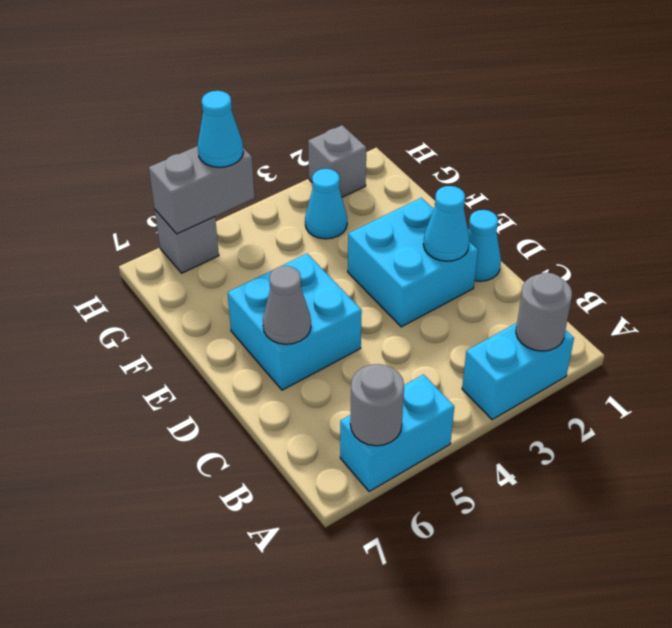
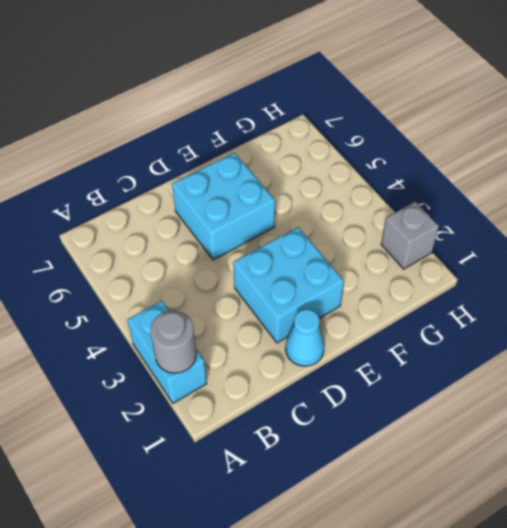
none -> cyan 1x2 brick [340,375,454,492]
none -> cyan 1x1 cone [305,169,347,239]
none -> grey 1x1 brick [155,210,219,273]

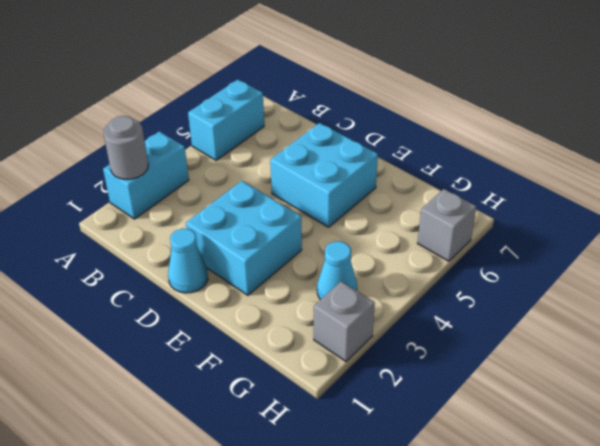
none -> grey 1x1 round brick [350,364,404,446]
none -> cyan 1x1 cone [423,186,469,261]
none -> grey 1x1 cone [263,266,311,344]

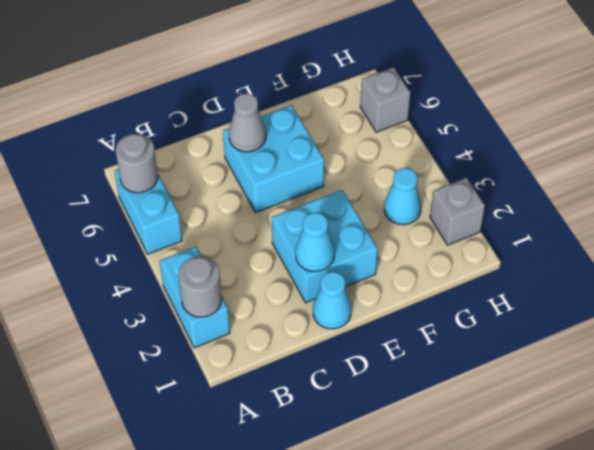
none -> grey 1x2 brick [149,146,254,234]
none -> cyan 1x1 cone [198,91,243,167]

